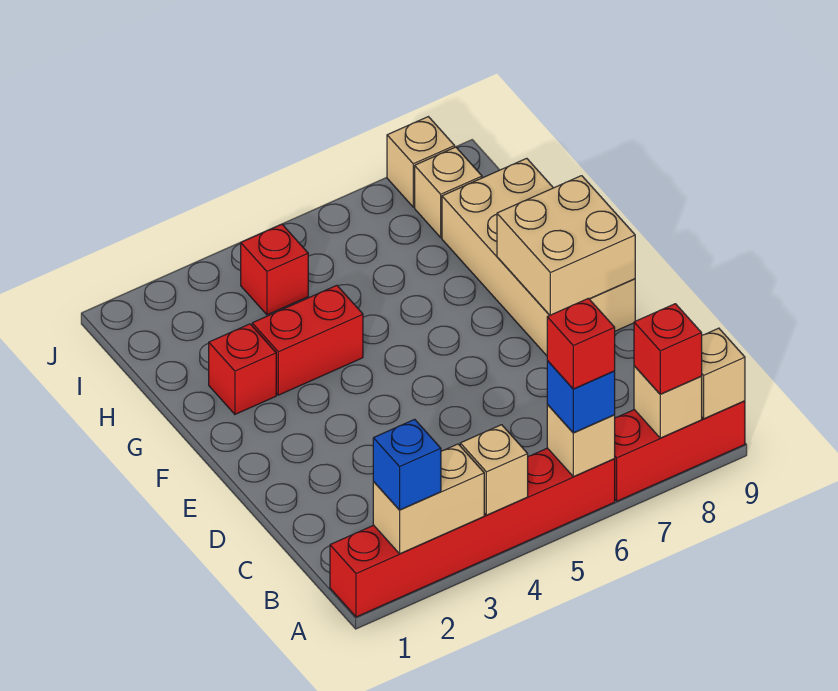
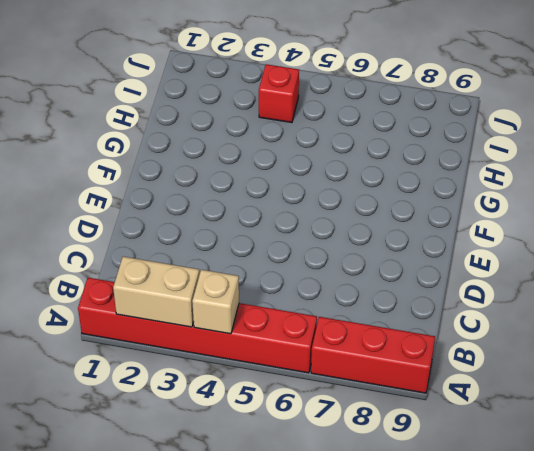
none -> tan 2x4 brick [442,158,635,356]
none -> red 1x1 brick [209,324,276,414]
none -> red 1x2 brick [252,285,363,395]

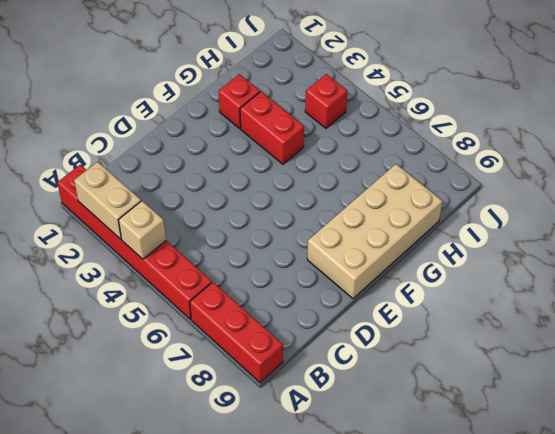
none -> tan 1x1 brick [415,147,482,237]
none -> tan 1x1 brick [387,117,455,207]
none -> tan 1x1 brick [547,405,615,477]

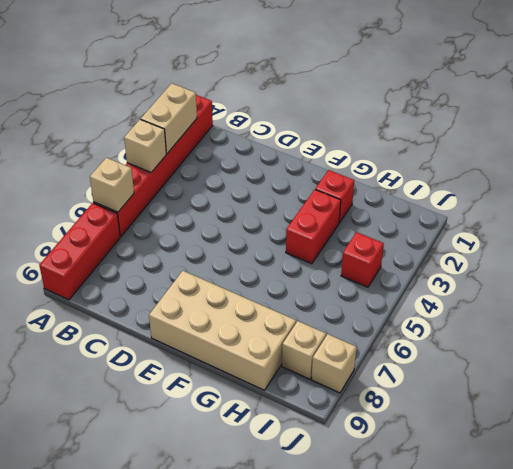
none -> tan 1x1 brick [634,366,702,438]
none -> tan 1x1 brick [701,328,745,419]
none -> tan 2x2 brick [497,176,635,315]

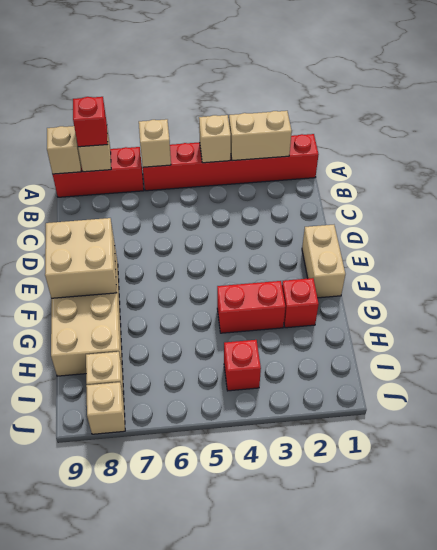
tan 1x2 brick [302,225,345,298] -> none
none -> blue 1x1 brick [373,419,441,510]
none -> blue 1x1 brick [547,361,615,433]
none -> red 1x1 brick [547,298,615,389]

